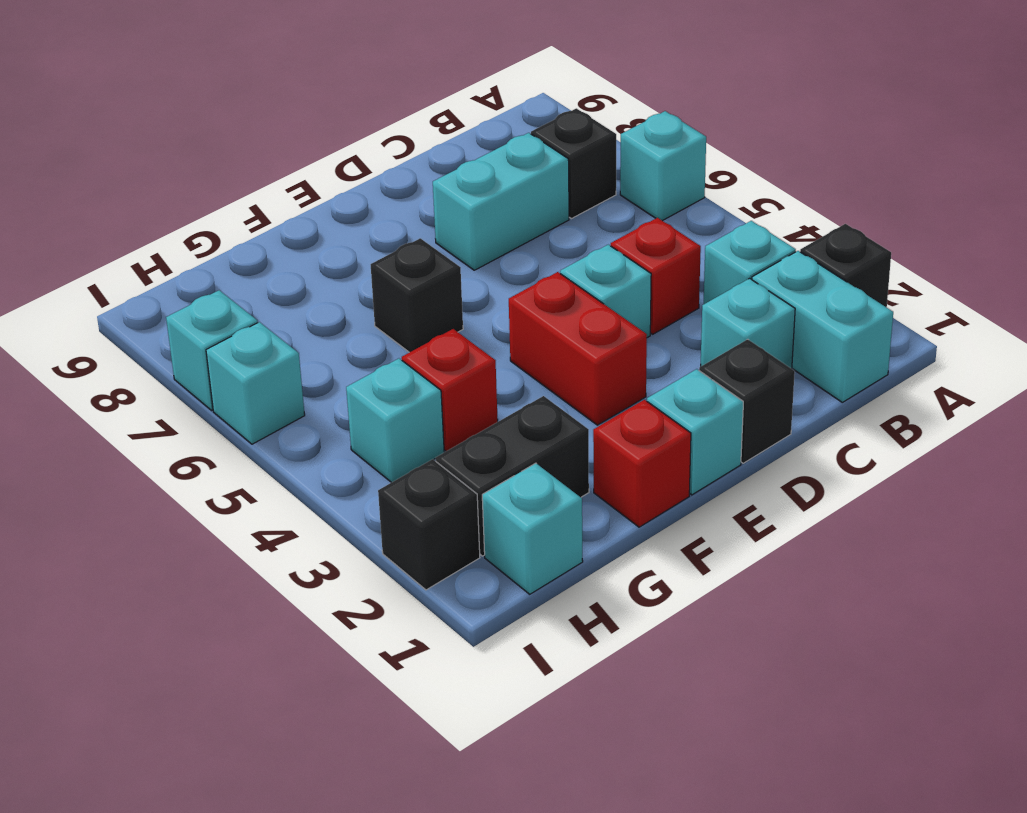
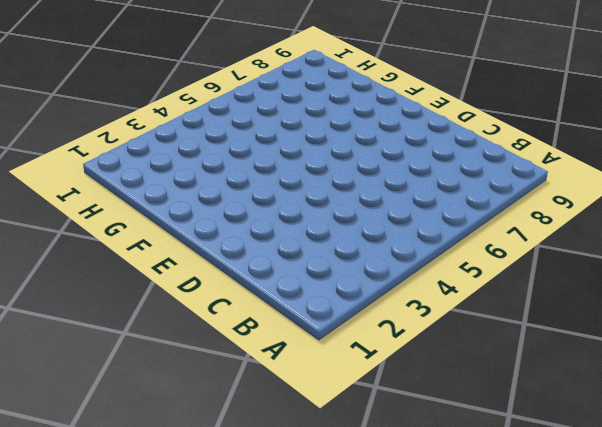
none -> black 1x1 brick [800,224,891,307]
none -> cyan 1x1 brick [620,111,706,221]
none -> cyan 1x2 brick [752,251,893,402]

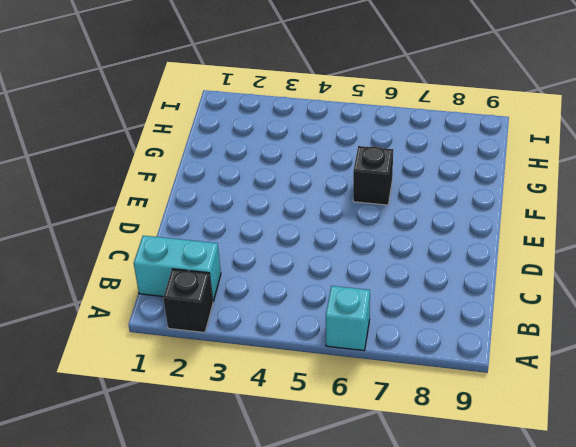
none -> cyan 1x1 brick [704,221,796,304]
none -> black 1x1 brick [531,108,616,219]
none -> cyan 1x1 brick [701,278,795,369]

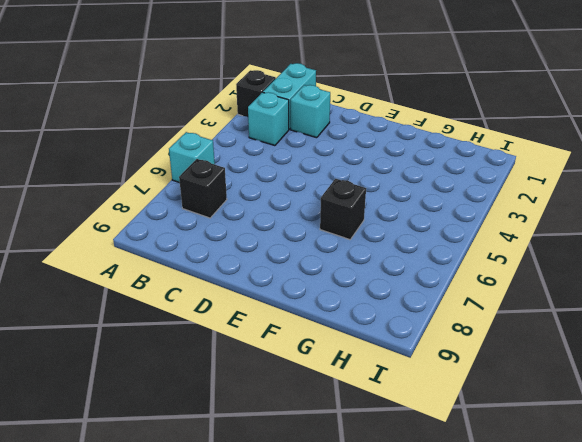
none -> red 1x1 brick [611,218,701,334]
none -> cyan 1x2 brick [433,133,569,270]
none -> black 1x1 brick [699,339,795,463]

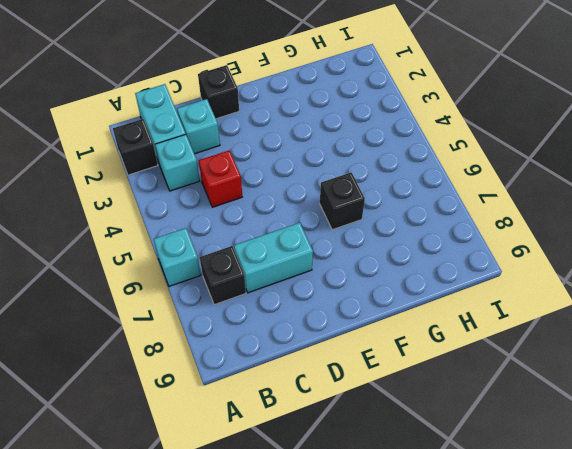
none -> cyan 1x1 brick [560,245,651,338]
none -> cyan 1x1 brick [647,369,743,495]
none -> red 1x2 brick [509,272,647,425]

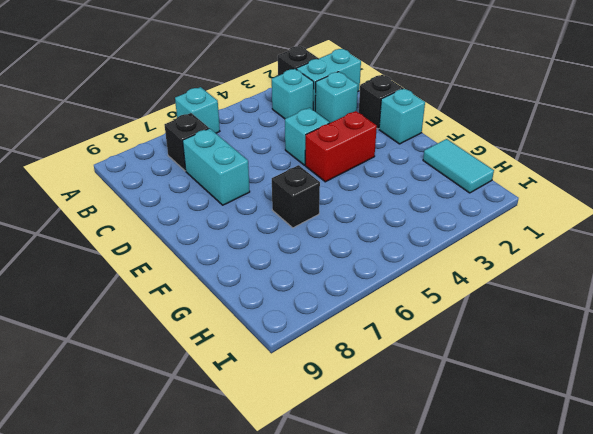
cyan 1x2 tile [423,139,494,193] -> cyan 1x1 brick [482,463,583,594]
none -> red 1x1 brick [611,218,701,334]
none -> red 1x1 brick [593,400,691,527]
none -> black 1x2 brick [436,396,589,556]

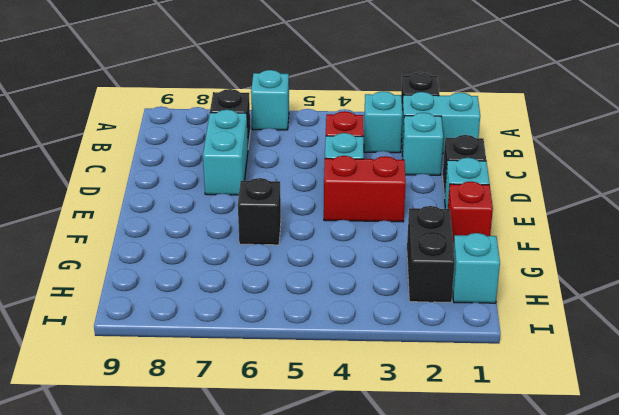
none -> red 1x1 brick [402,329,498,451]
none -> cyan 1x1 brick [346,358,444,483]
none -> black 1x1 brick [378,459,480,590]

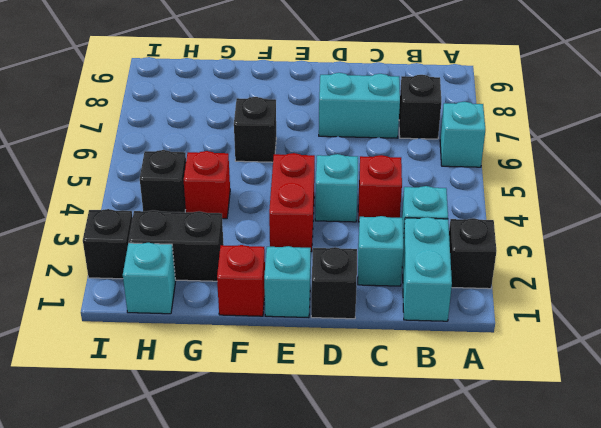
black 1x1 brick [140,150,186,212] -> cyan 1x1 brick [346,358,444,483]
none -> cyan 1x1 brick [206,322,305,444]
none -> cyan 1x1 brick [166,290,258,410]

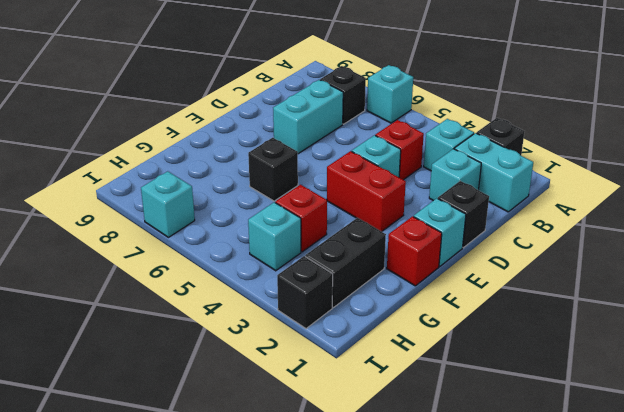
none -> cyan 1x1 brick [482,463,583,594]
none -> cyan 1x1 brick [206,322,305,444]

